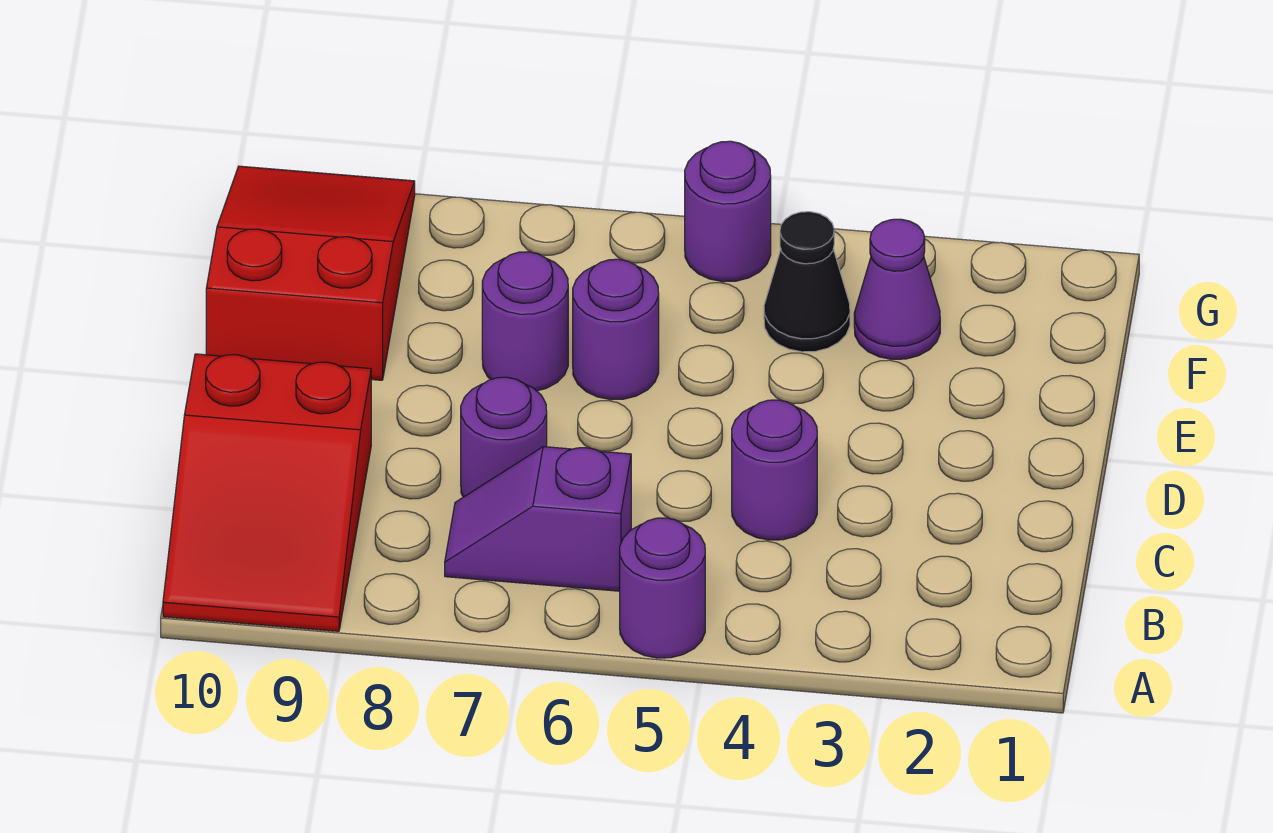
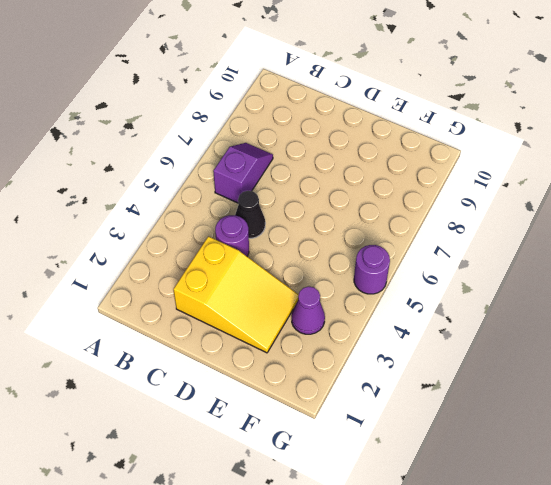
yellow 2x3 slope [173,236,299,353] -> none
black 1x1 cone [235,191,265,238] -> black 1x1 cone moved to [764,212,850,352]
none -> purple 1x1 round brick [620,518,705,658]
none -> red 2x3 slope [163,354,371,631]

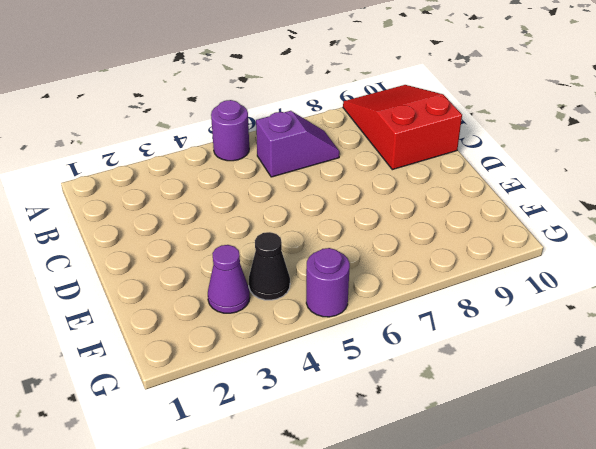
none -> purple 1x1 round brick [732,400,817,540]
none -> purple 1x1 round brick [461,377,547,497]

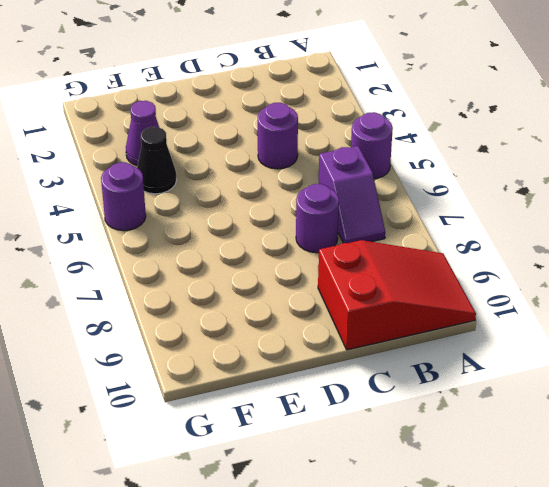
none -> purple 1x1 round brick [573,259,659,400]
none -> purple 1x1 round brick [482,252,568,391]

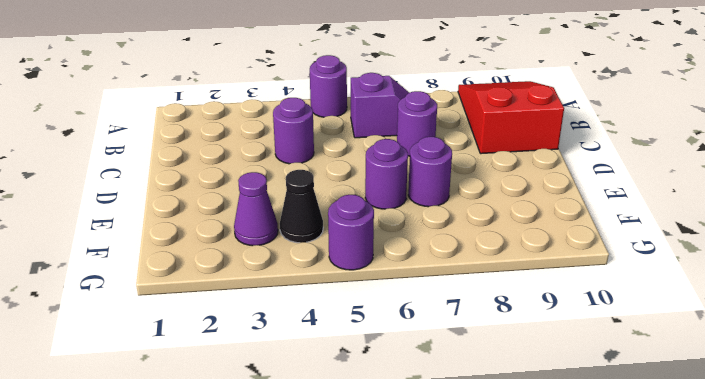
none -> red 2x3 slope [206,166,415,380]

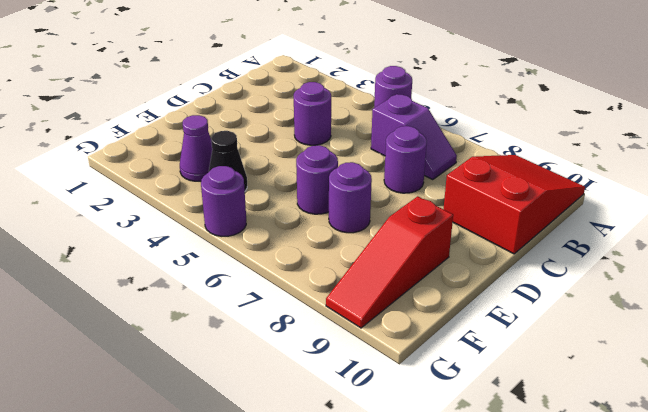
red 1x3 slope [326,196,453,328] -> red 2x3 slope [206,166,415,380]

